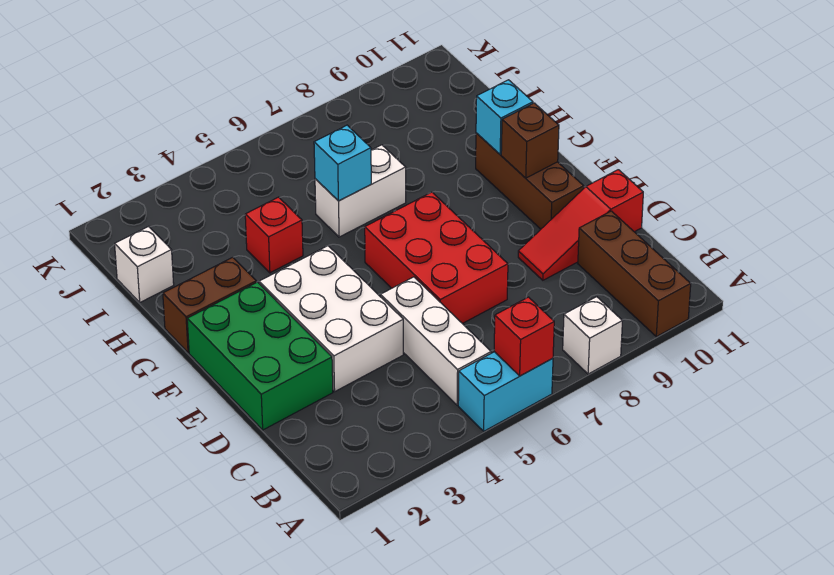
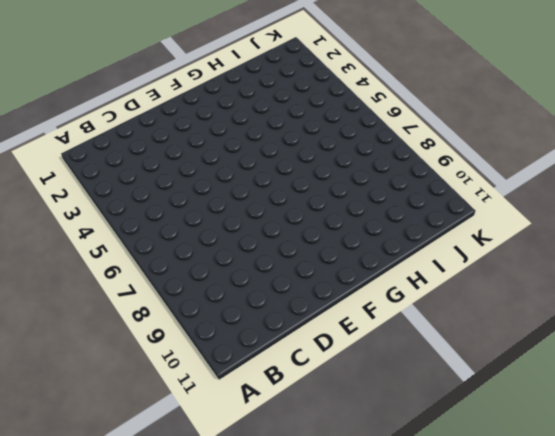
none -> cyan 1x2 brick [458,352,553,431]
none -> white 1x1 brick [563,297,622,374]
none -> brown 1x3 brick [578,211,691,337]

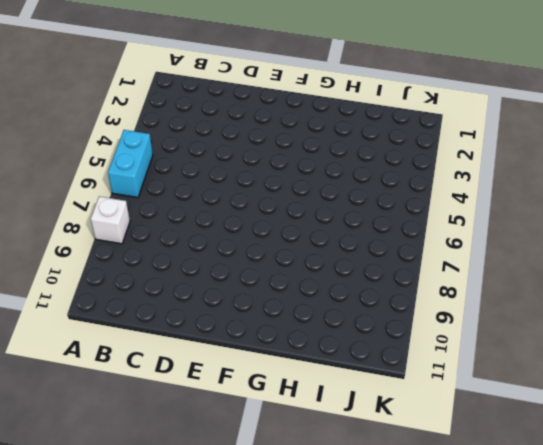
none -> brown 1x3 brick [578,211,691,337]
none -> white 1x3 brick [381,277,491,405]
none -> green 2x3 brick [187,282,333,430]

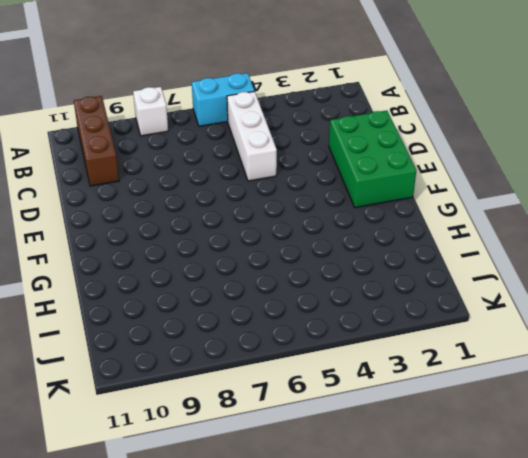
none -> white 2x3 brick [259,246,403,391]
none -> red 2x3 brick [365,192,508,324]
none -> red 1x3 slope [518,170,643,280]

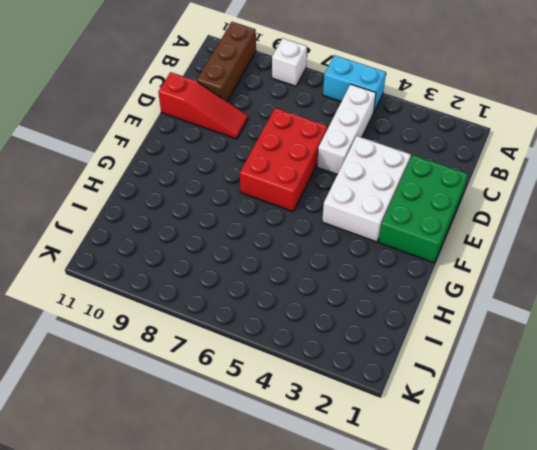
none -> brown 1x3 brick [476,133,584,229]
none -> brown 1x2 brick [163,257,256,353]
none -> red 1x1 brick [245,197,303,273]

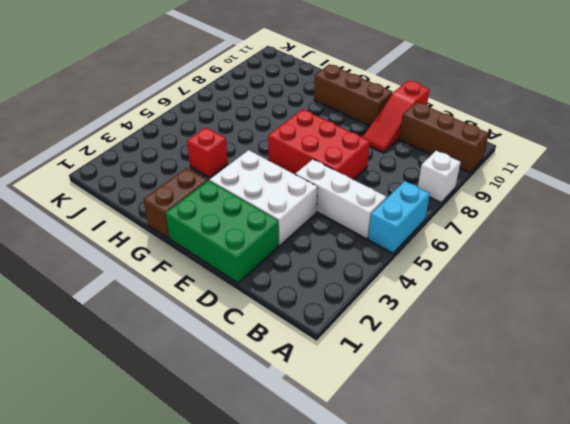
none -> white 1x2 brick [315,145,406,237]
none -> white 1x1 brick [115,226,174,302]
none -> red 1x1 brick [494,297,554,376]

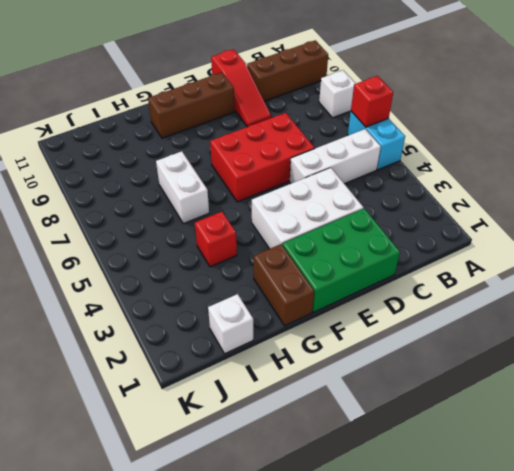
none -> brown 1x1 brick [501,103,559,178]
none -> cyan 1x1 brick [476,80,533,154]
none -> cyan 1x1 brick [314,125,371,201]

